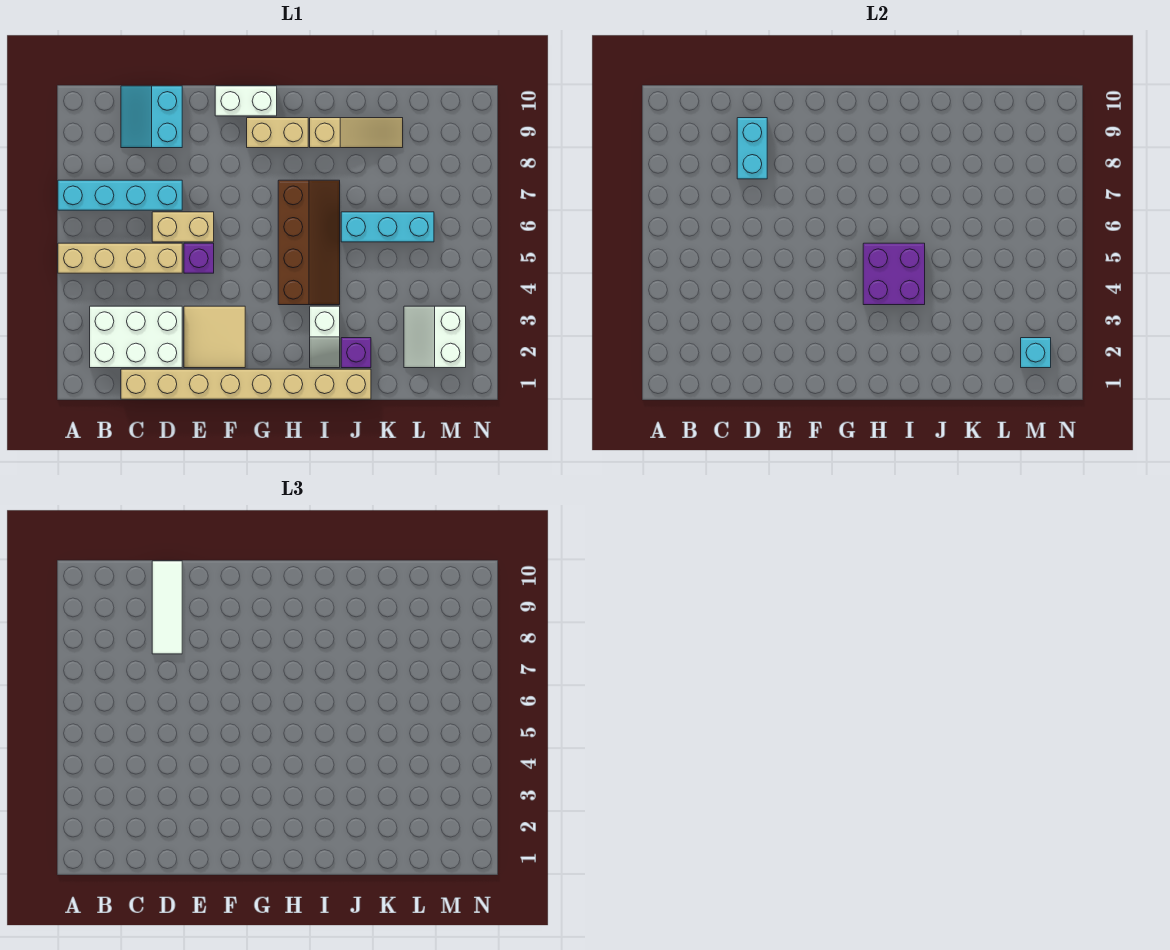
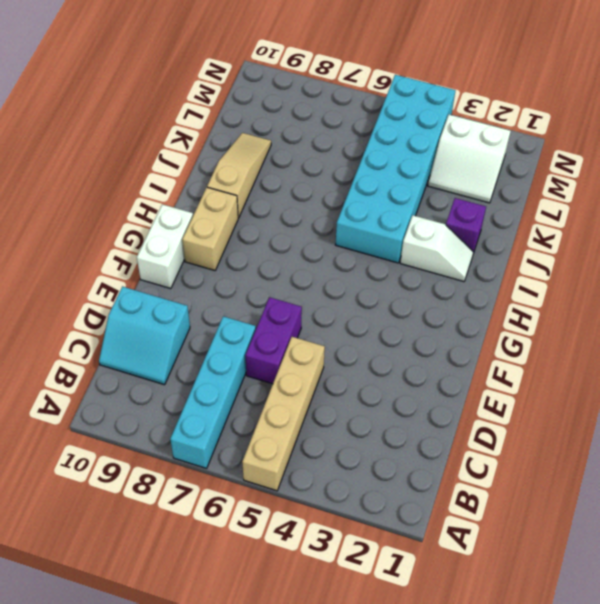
purple 1x2 brick [245,297,302,384] -> tan 1x2 brick [152,212,214,242]
cyan 2x6 brick [336,75,456,263] -> brown 2x4 slope [278,180,340,305]
none -> white 2x3 brick [90,306,182,368]
none -> tan 1x8 brick [121,369,371,399]
none -> tan 2x2 tile [184,306,245,368]

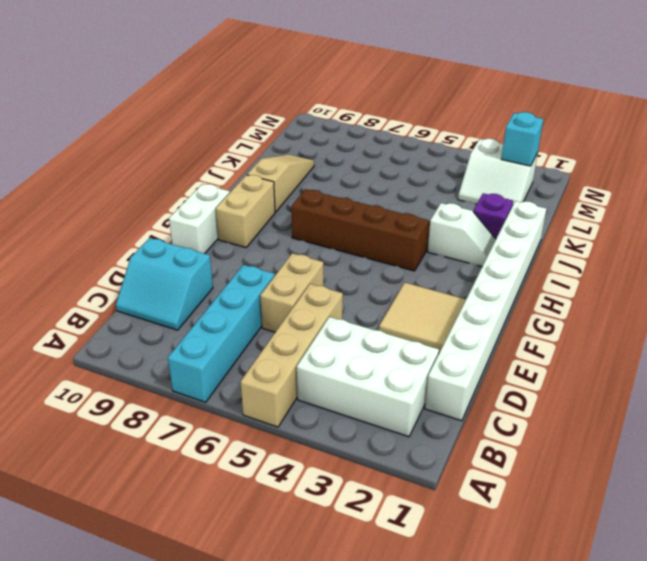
white 2x3 brick [297,317,439,437] -> white 2x3 brick turned to [90,306,182,368]
white 1x8 brick [425,201,547,421] -> tan 1x8 brick [121,369,371,399]
none -> purple 1x1 brick [184,243,214,273]
none -> cyan 1x3 brick [341,212,434,242]
none -> cyan 1x2 brick [737,118,767,179]

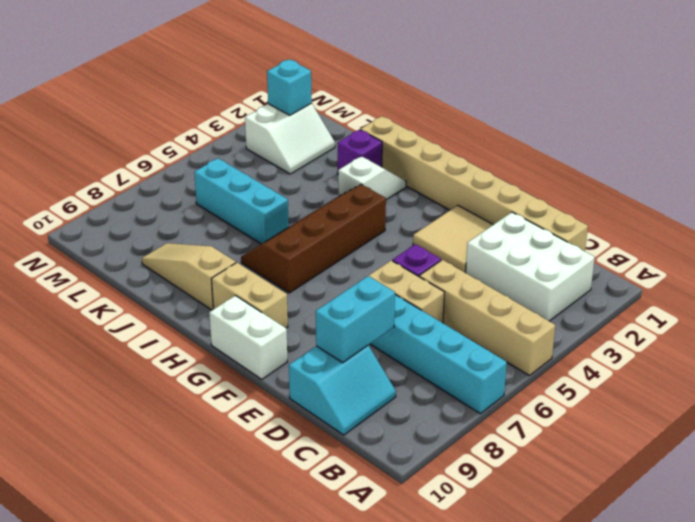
none -> purple 2x2 brick [863,243,925,305]
none -> white 1x3 tile [152,561,182,654]

